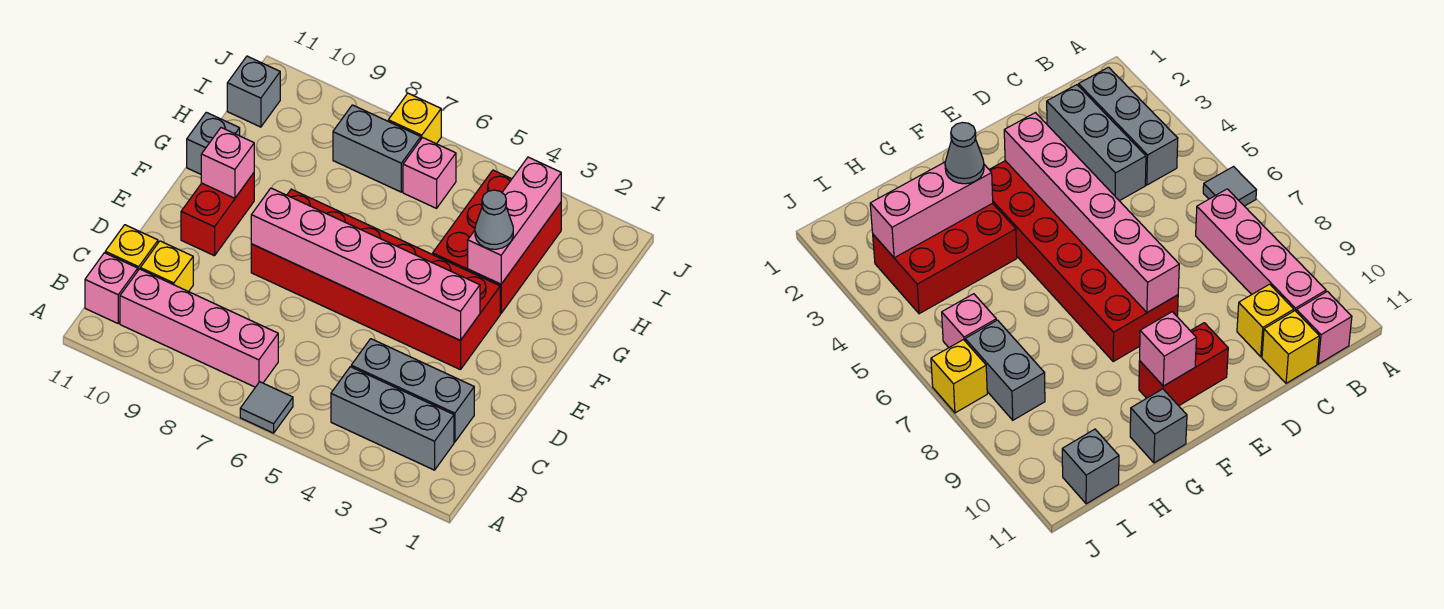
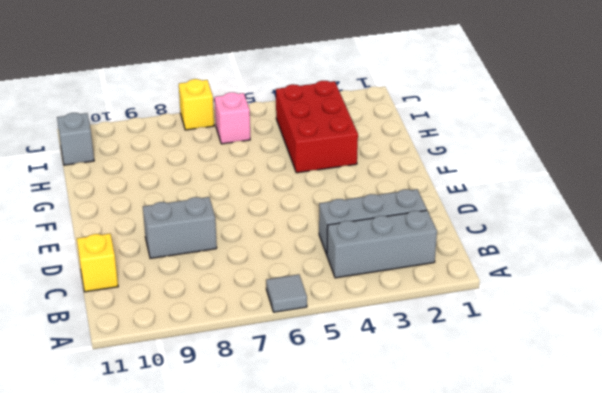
grey 1x2 brick [143,197,217,259] -> grey 1x2 brick moved to [333,105,421,192]
none -> pink 1x4 brick [120,269,278,387]
none -> pink 1x1 brick [85,253,138,323]
none -> yellow 1x1 brick [140,241,193,292]

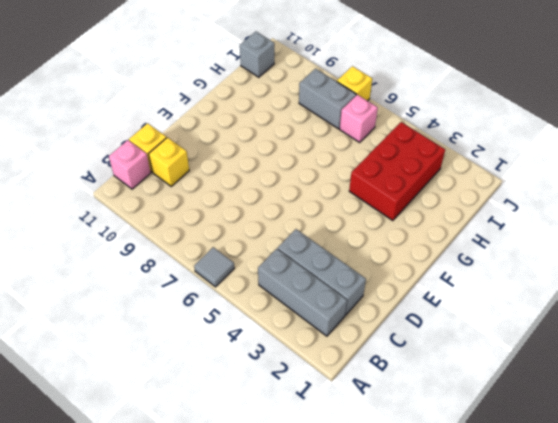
none -> pink 1x4 brick [120,269,278,387]
none -> red 2x6 brick [251,189,500,370]
none -> red 1x2 brick [181,173,254,256]

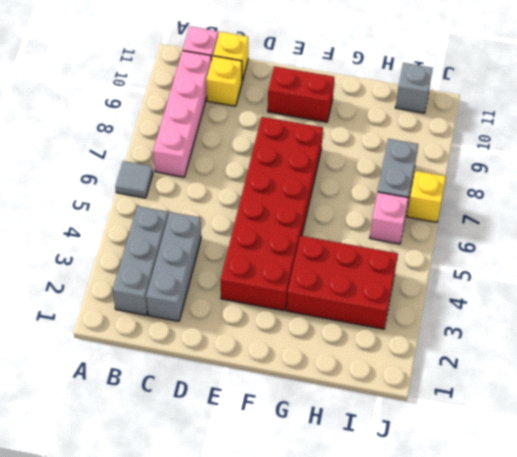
none -> grey 1x1 brick [187,112,240,174]
none -> pink 1x6 brick [251,188,480,341]
none -> pink 1x1 brick [201,128,254,198]

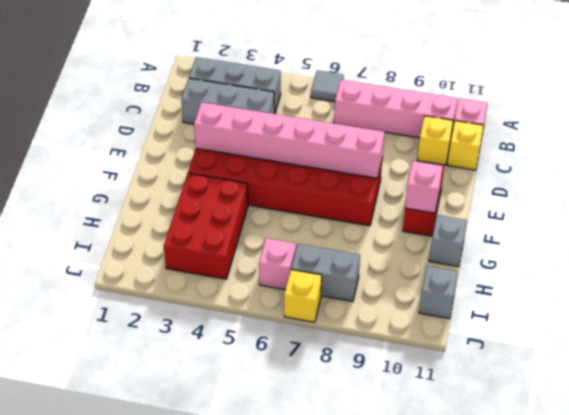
none -> pink 1x3 brick [468,157,561,284]
none -> grey 1x1 cone [475,190,513,249]

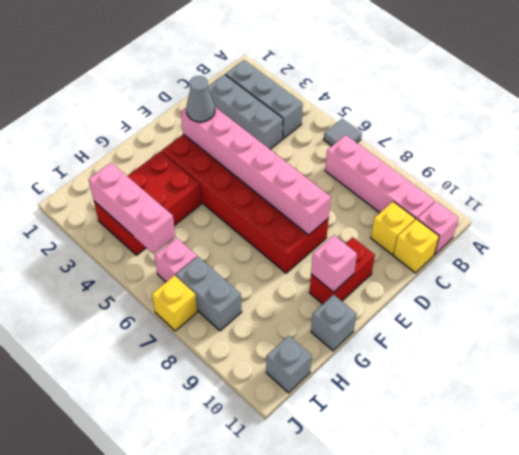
grey 1x1 cone [186,76,215,122] -> grey 1x1 cone moved to [475,190,513,249]
pink 1x3 brick [89,163,175,254] -> pink 1x3 brick turned to [468,157,561,284]

